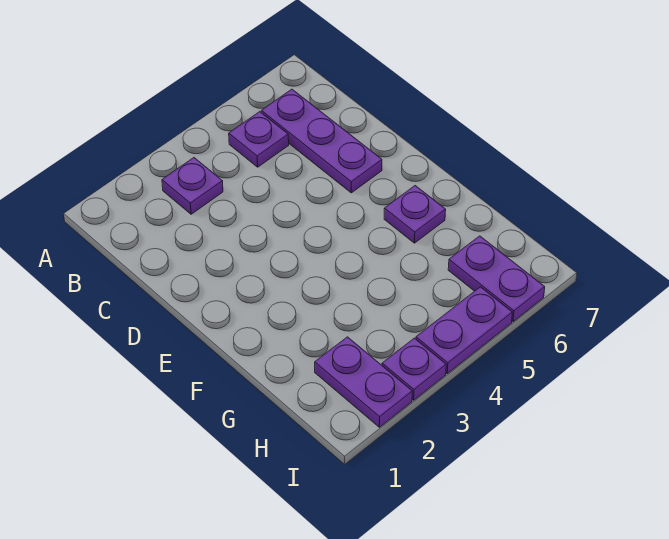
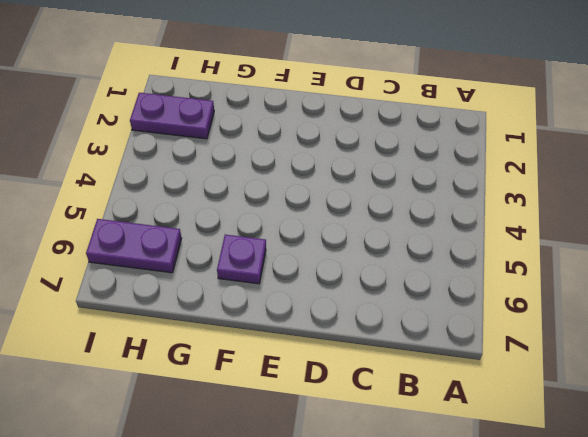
none -> purple 1x1 plate [162,158,223,214]
none -> purple 1x1 plate [229,112,289,167]

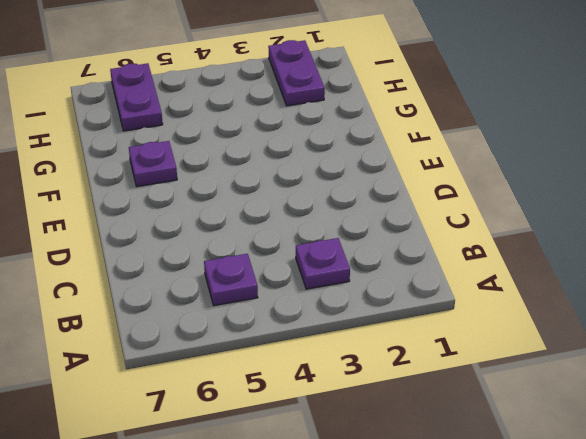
none -> purple 1x3 plate [261,89,382,193]
none -> purple 1x1 plate [382,338,446,400]

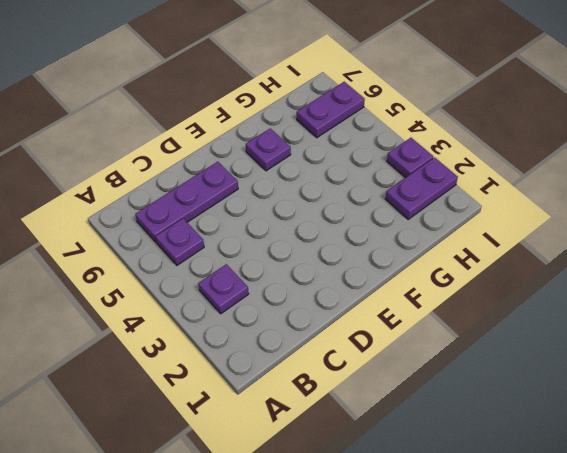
none -> purple 1x2 plate [416,287,512,374]

